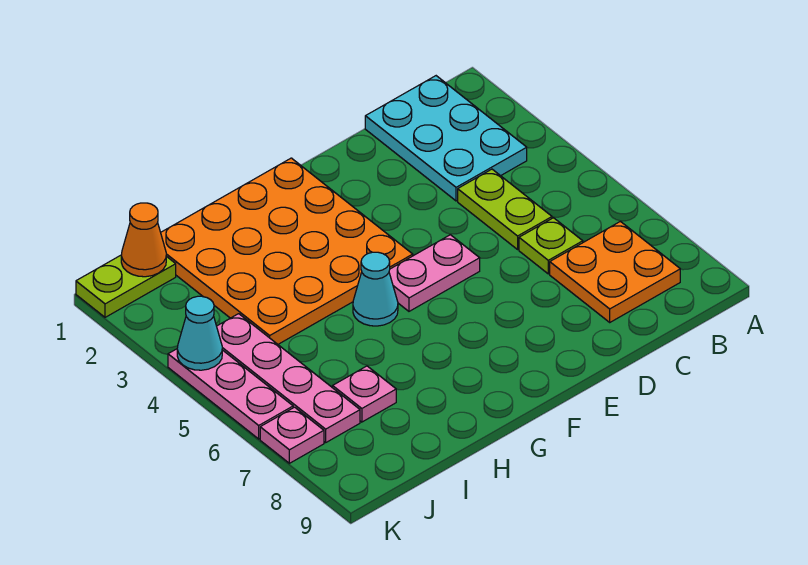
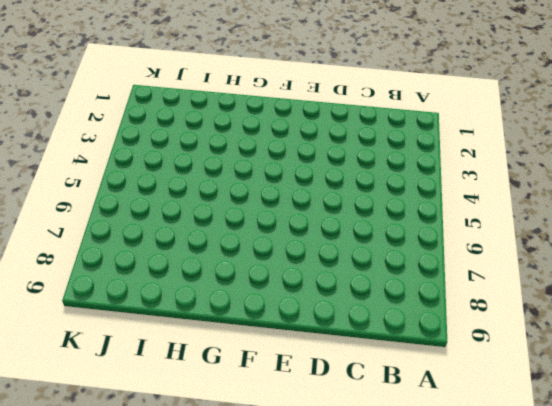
none -> cyan 2x3 plate [365,76,527,201]
none -> orange 2x2 plate [550,221,680,322]
none -> lime 1x2 plate [458,169,552,249]

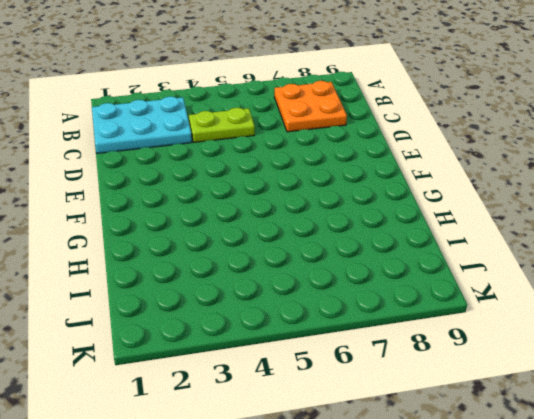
none -> lime 1x1 plate [519,218,583,274]
none -> pink 1x2 plate [389,235,480,311]
none -> orange 4x4 plate [161,158,413,344]

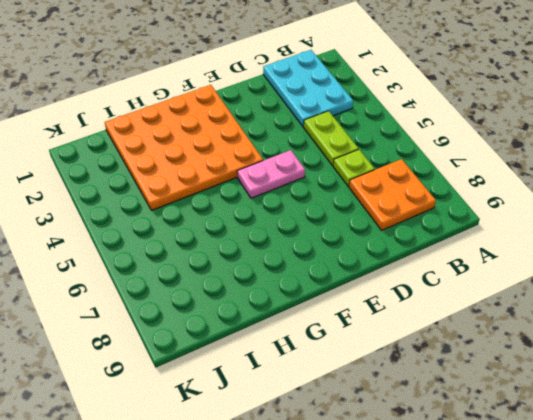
none -> cyan 1x1 cone [353,252,398,326]
none -> pink 1x1 plate [333,366,396,422]
none -> lime 1x2 plate [76,255,176,317]

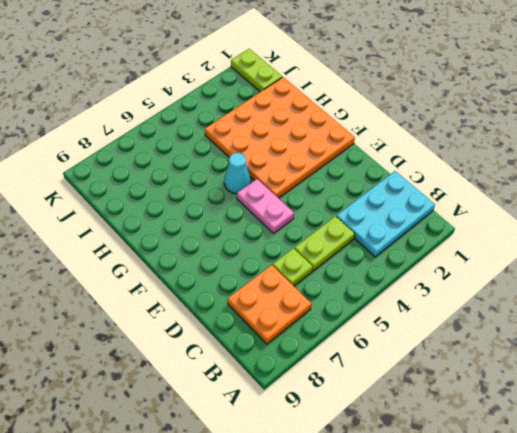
none -> pink 1x1 plate [333,366,396,422]
none -> pink 1x4 plate [217,314,360,443]
none -> pink 1x3 plate [168,349,293,439]

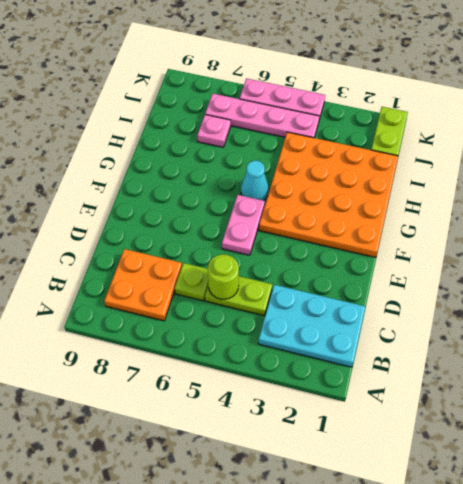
lime 1x1 round brick [208,254,239,299] -> none
none -> pink 1x1 plate [260,407,324,463]
none -> orange 1x1 cone [121,203,166,277]
none -> cyan 1x1 cone [177,296,222,370]

